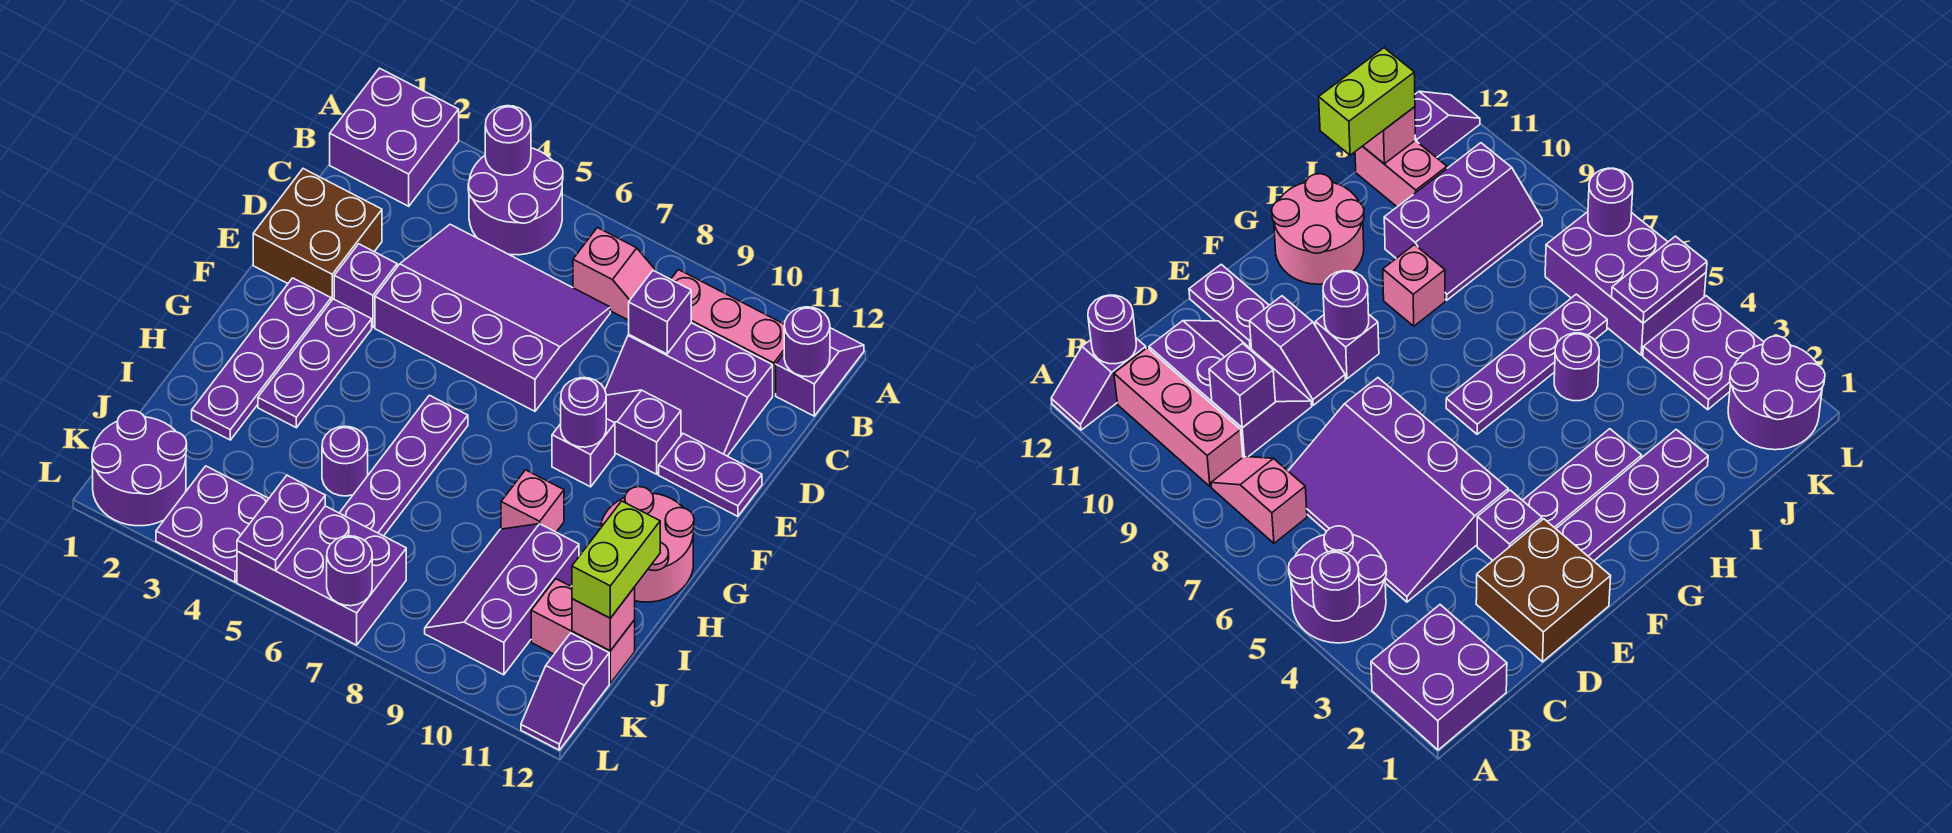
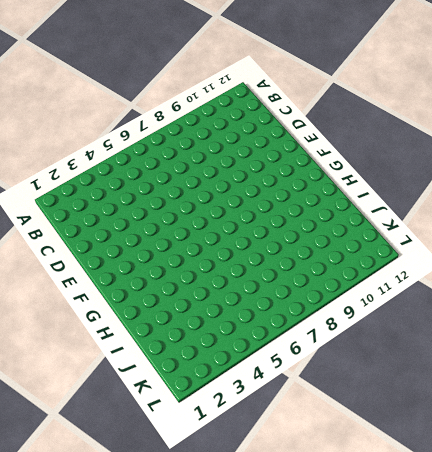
none -> purple 2x2 brick [330,68,459,206]
none -> purple 2x2 round brick [468,148,563,255]
none -> purple 1x2 slope [776,328,864,416]
none -> pink 1x2 slope [573,228,657,320]

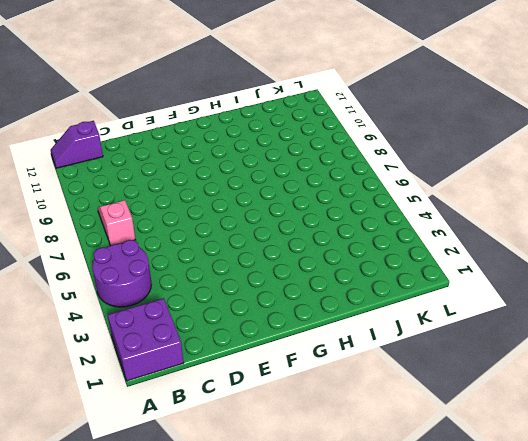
none -> pink 1x3 brick [671,270,785,395]
none -> purple 3x4 slope [375,224,610,411]
none -> purple 2x3 slope [605,323,773,456]
none -> brown 2x2 brick [253,169,382,301]

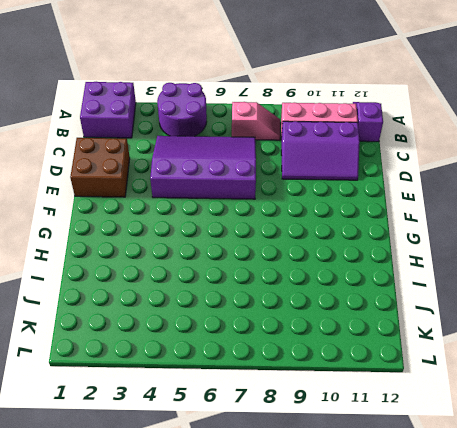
none -> purple 1x1 brick [334,244,397,327]
none -> purple 1x2 slope [606,390,681,474]
none -> purple 1x2 plate [659,434,762,516]
none -> purple 1x4 plate [192,278,331,440]

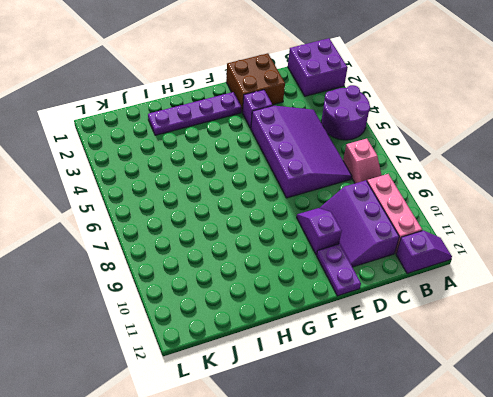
none -> purple 1x3 plate [258,299,372,428]
none -> purple 1x1 brick [552,419,615,487]
none -> purple 1x4 plate [340,395,468,536]
none -> pink 2x2 round brick [600,487,694,602]

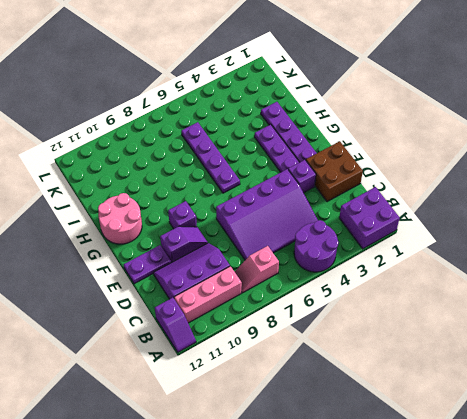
none -> pink 1x1 brick [501,470,564,532]
none -> purple 1x1 round brick [322,426,368,496]
none -> purple 2x3 slope [425,524,579,675]
none -> pink 1x2 brick [531,579,635,683]

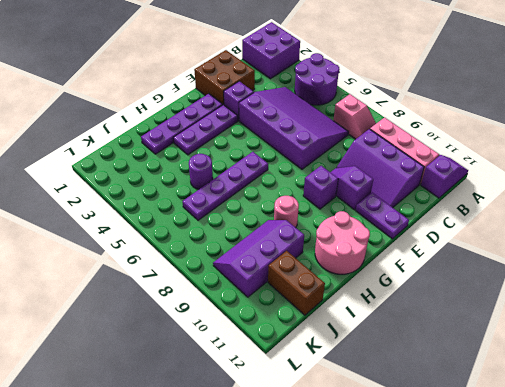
pink 1x1 round brick [274,196,299,228] -> pink 1x1 brick [501,470,564,532]
brown 1x2 brick [268,251,325,315] -> pink 1x2 brick [531,579,635,683]
none -> purple 2x2 round brick [92,410,187,526]
none -> purple 2x2 plate [156,466,269,582]
none -> purple 2x3 brick [237,506,406,645]
none -> purple 1x2 slope [521,633,609,750]

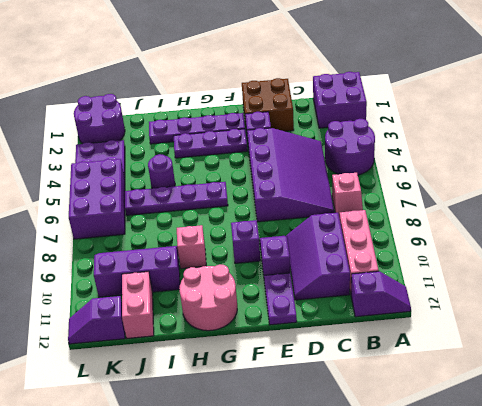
none -> purple 1x1 round brick [485,106,531,175]
none -> purple 1x1 round brick [784,307,830,377]
none -> purple 1x1 brick [629,271,691,354]
none -> purple 1x1 round brick [561,378,606,447]

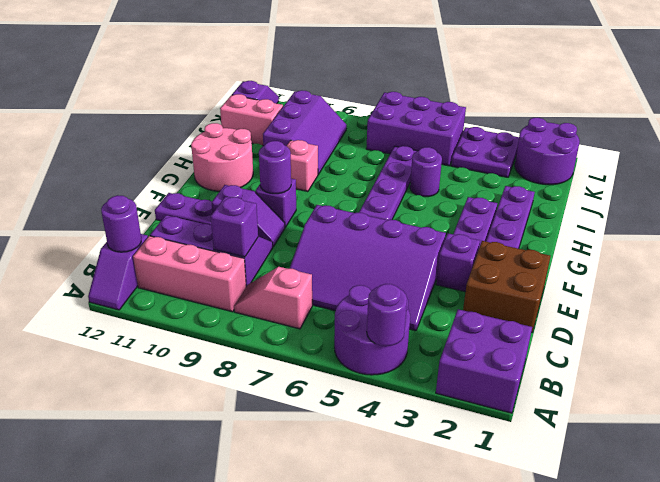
none -> pink 1x1 brick [572,587,635,651]
none -> purple 1x2 plate [237,475,325,571]
none -> purple 1x1 round brick [327,536,372,606]
none -> lime 1x2 brick [572,501,660,618]

